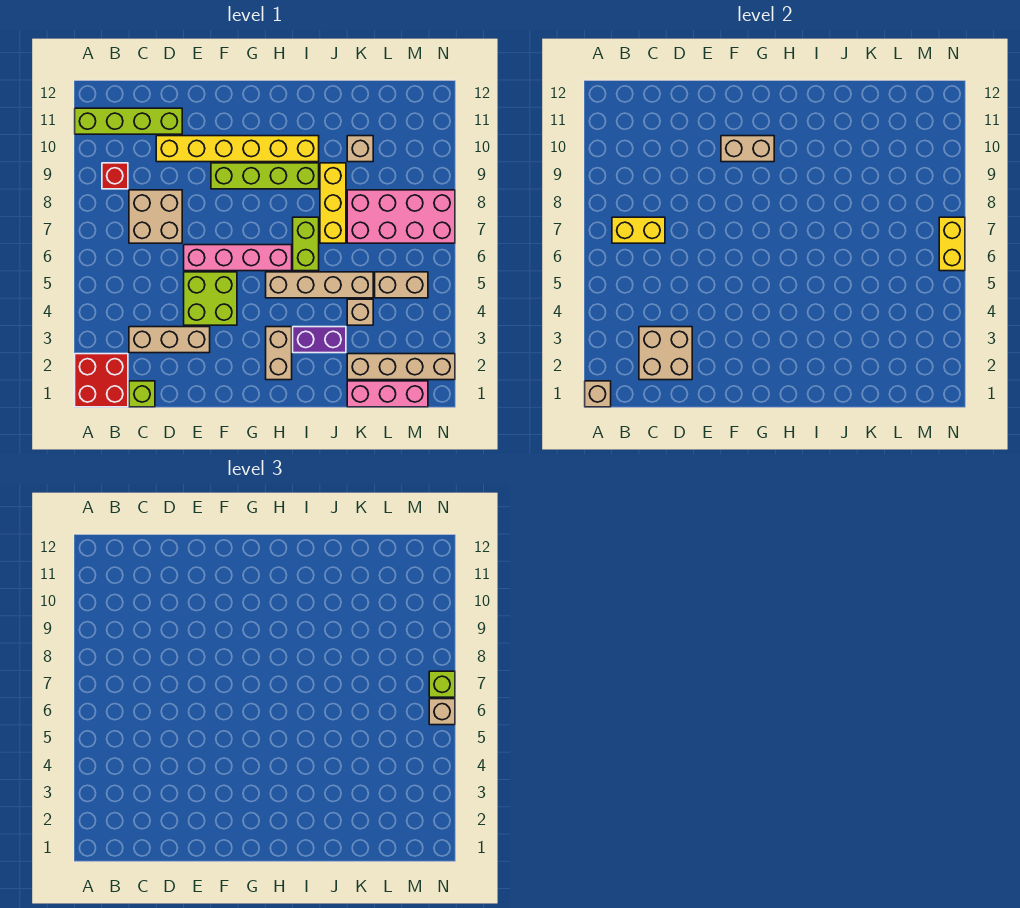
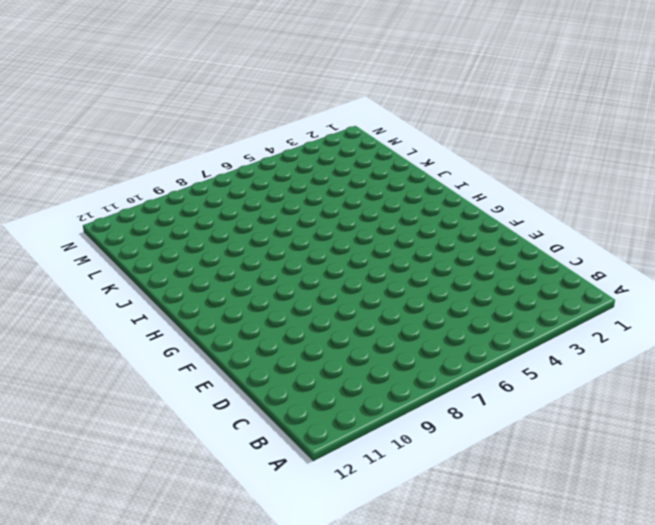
none -> red 2x2 brick [75,354,128,407]
none -> lime 1x4 brick [75,108,182,134]
none -> red 1x1 brick [102,163,128,189]

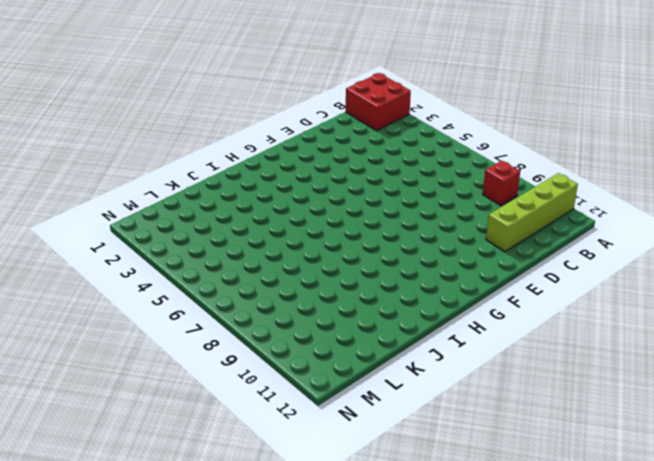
none -> lime 1x1 brick [129,381,155,407]
none -> tan 1x3 brick [129,327,210,353]
none -> tan 2x2 brick [129,190,182,243]

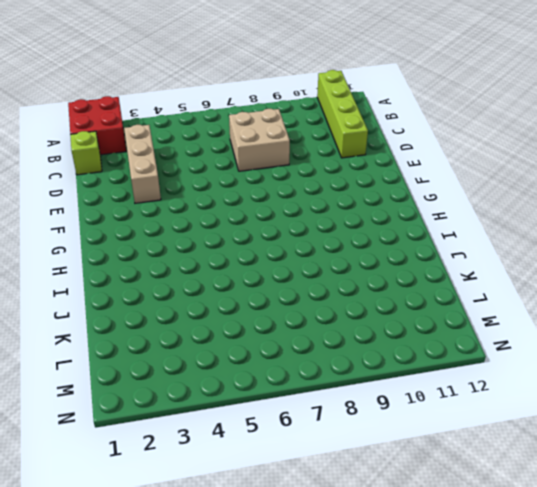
none -> red 1x1 brick [102,163,128,189]
none -> yellow 1x6 brick [156,136,319,162]
none -> lime 2x2 brick [184,272,237,325]

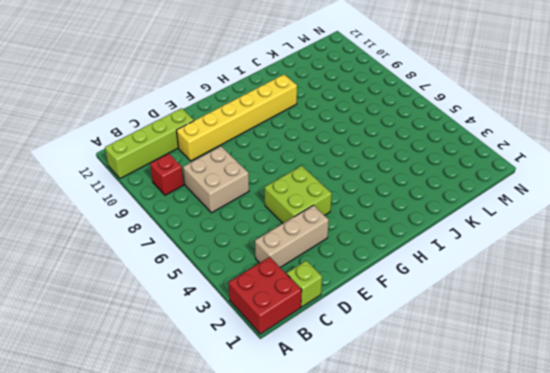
none -> pink 1x4 brick [184,245,292,271]
none -> lime 1x4 brick [211,163,319,189]
none -> tan 1x2 brick [266,327,292,380]

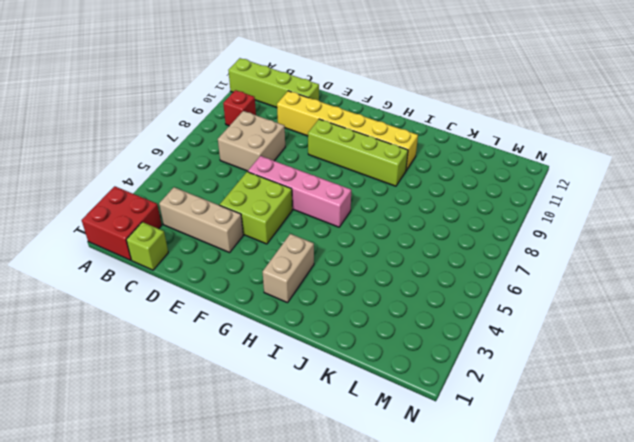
none -> tan 1x4 brick [266,272,373,298]
none -> purple 1x2 brick [293,327,346,353]
none -> lime 1x2 brick [293,217,319,271]

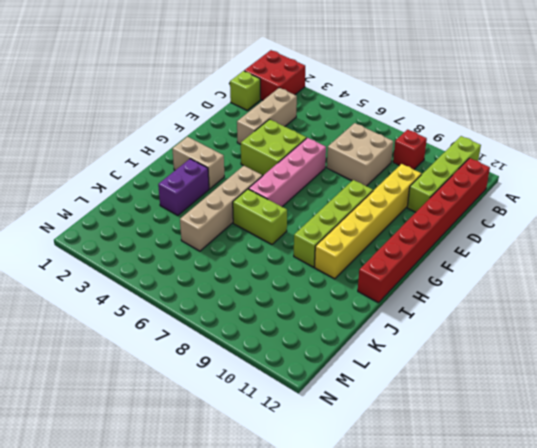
red 1x8 brick [358,158,490,303] -> none
none -> yellow 1x3 brick [320,163,346,243]
none -> pink 1x3 brick [347,381,428,407]
none -> tan 1x4 brick [347,354,455,380]

